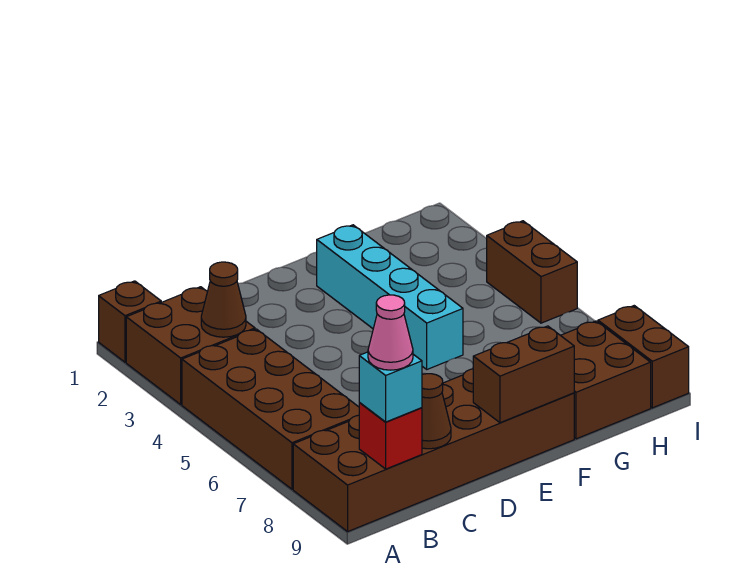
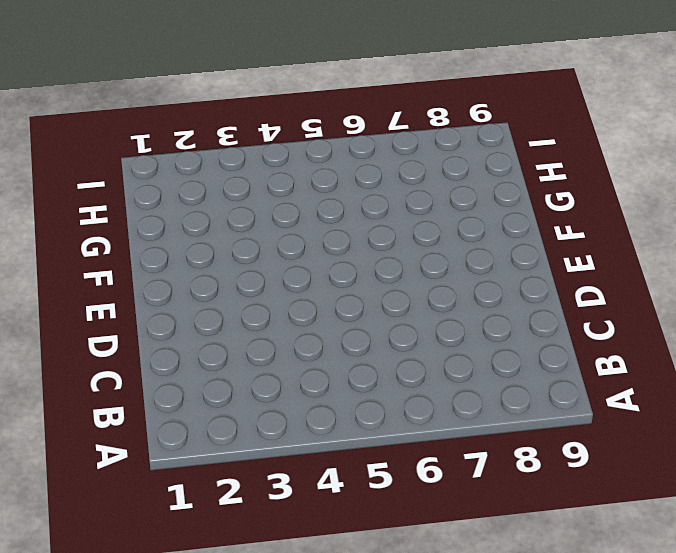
none -> brown 1x1 brick [99,281,161,362]
none -> brown 2x2 brick [126,287,255,404]
none -> brown 2x4 brick [182,329,359,489]

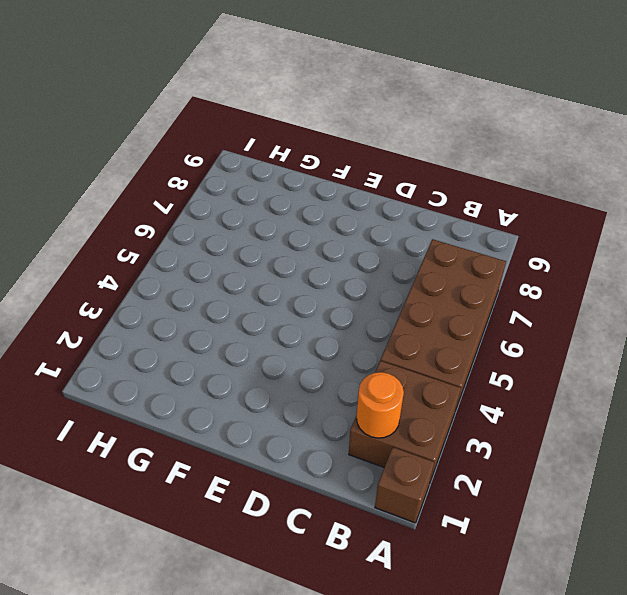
orange 1x1 round brick [357,372,404,438] -> none
none -> brown 2x6 brick [293,369,574,531]
none -> cyan 1x4 brick [317,225,463,369]
none -> brown 2x2 brick [561,321,651,439]

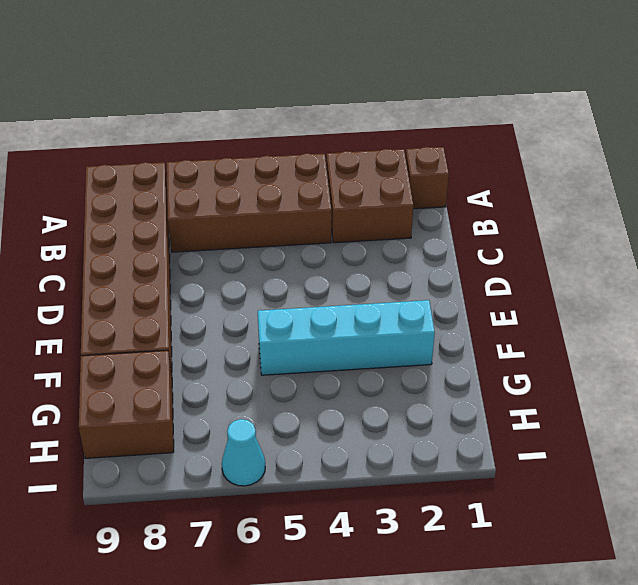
cyan 1x1 cone [222,419,265,486] -> none
none -> brown 1x2 brick [487,221,577,323]
none -> brown 1x2 brick [598,306,689,408]
none -> brown 1x1 cone [201,262,246,337]

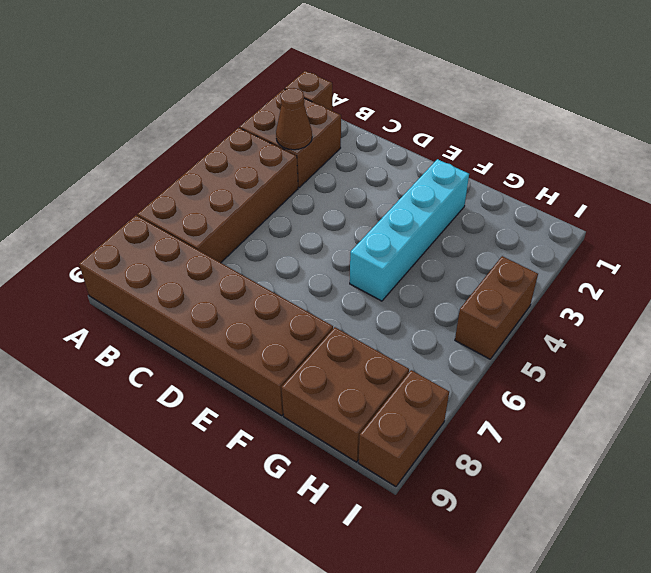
none -> red 1x1 brick [359,403,422,469]
none -> brown 1x1 cone [422,374,451,449]
none -> brown 1x2 brick [473,326,574,423]

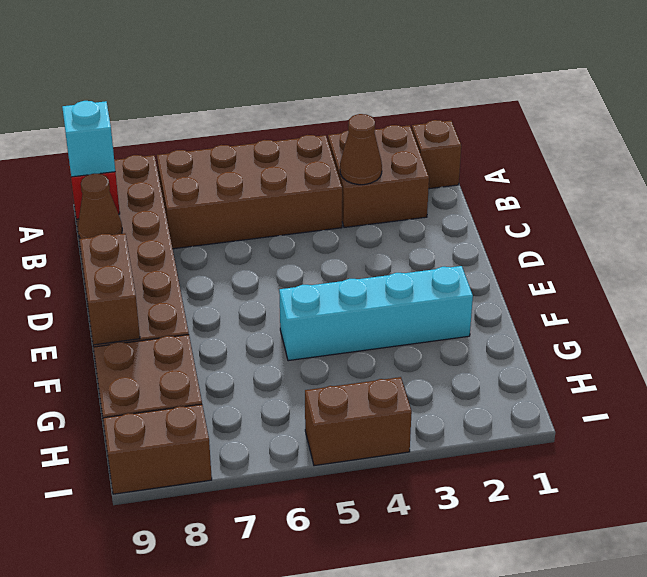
none -> pink 1x1 cone [368,295,413,370]

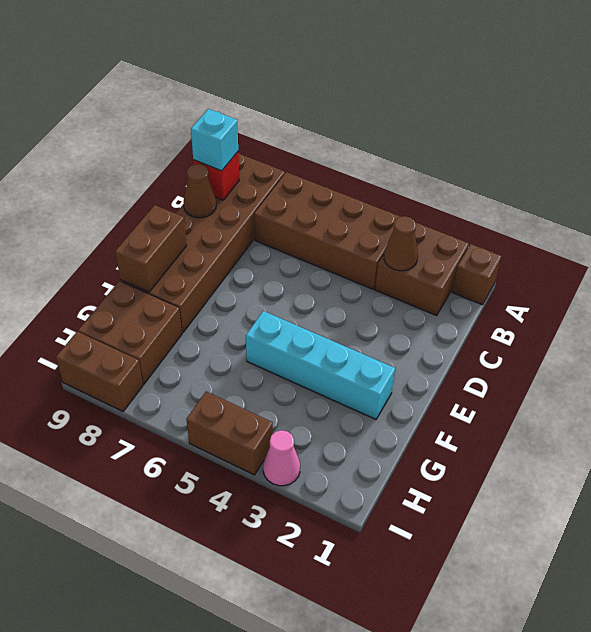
pink 1x1 cone [263,430,300,486] -> pink 1x1 cone moved to [368,295,413,370]

